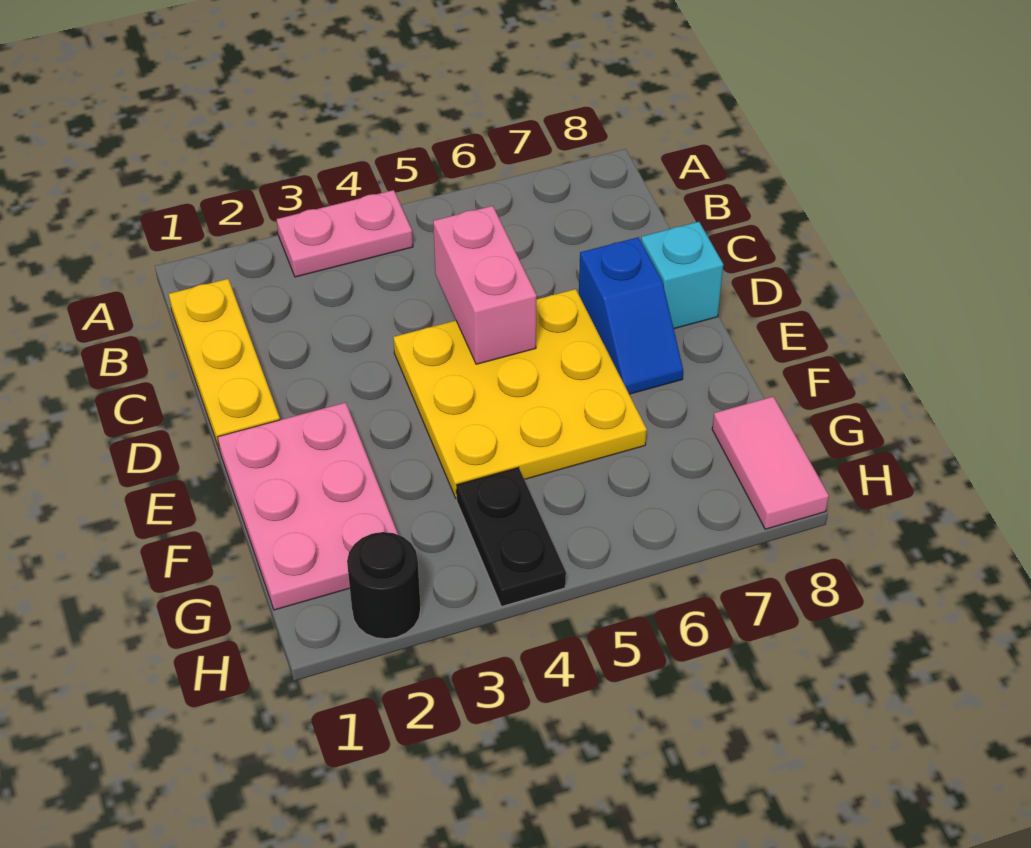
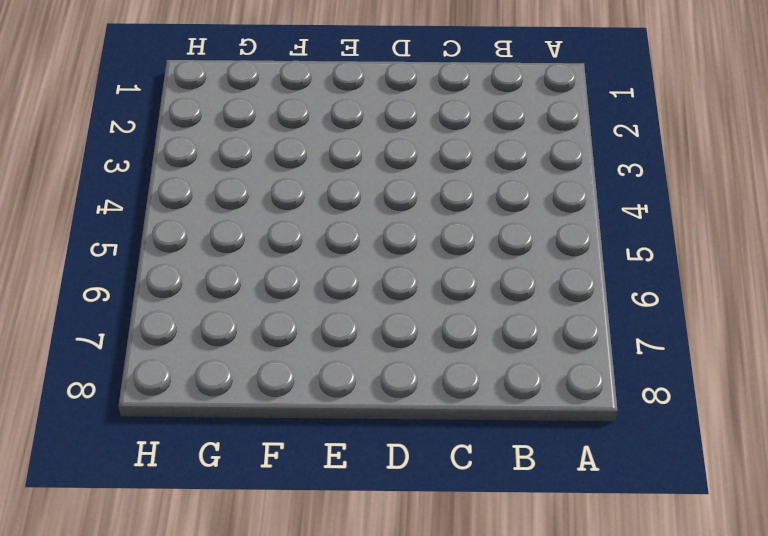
none -> pink 1x2 plate [277,190,413,277]
none -> yellow 1x3 plate [169,279,280,450]

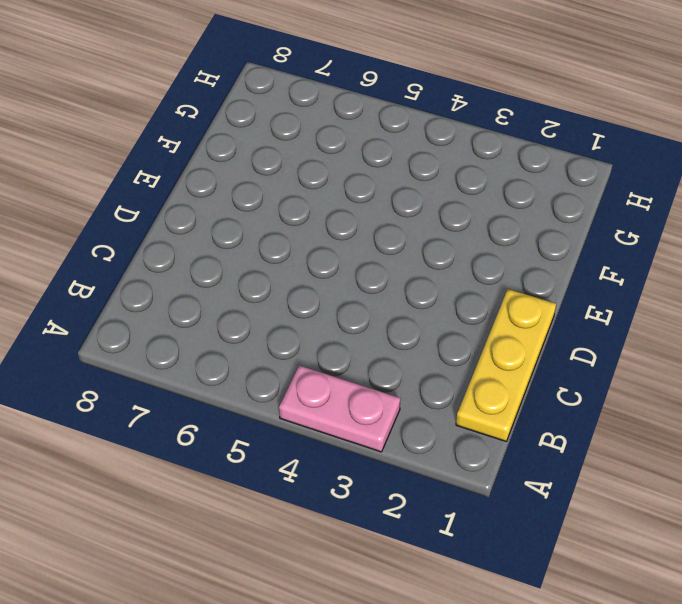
none -> yellow 3x3 plate [393,289,647,499]
none -> blue 1x2 slope [579,237,683,394]

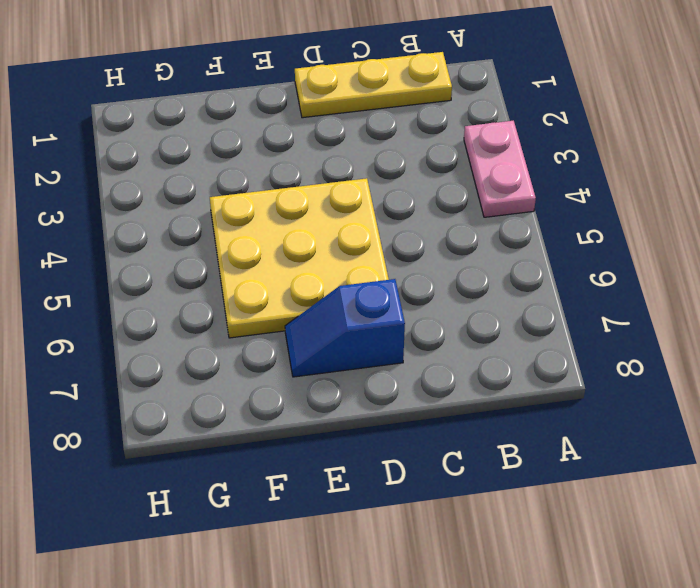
none -> cyan 1x1 brick [641,222,723,329]
none -> pink 2x3 plate [218,403,398,610]

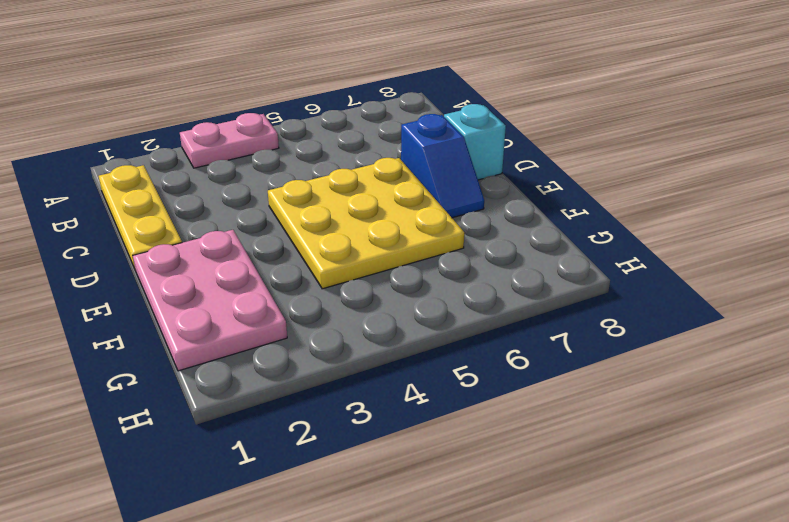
none -> black 1x2 plate [456,467,566,607]
none -> pink 1x2 tile [712,397,829,529]

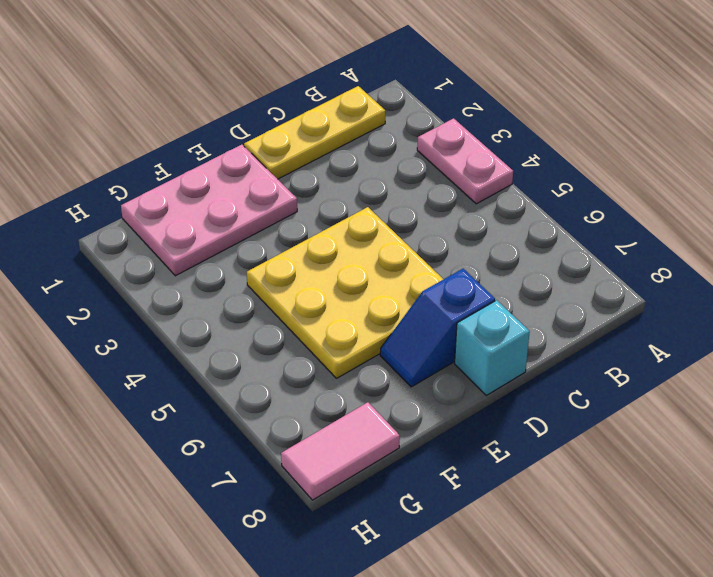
none -> black 1x2 plate [456,467,566,607]
none -> black 1x1 round brick [347,532,421,639]

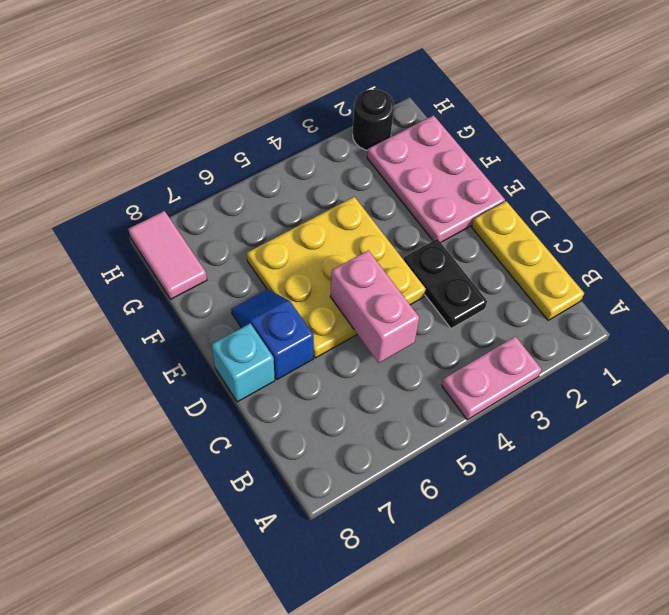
black 1x2 plate [403,239,487,329] -> black 1x2 plate moved to [456,467,566,607]

